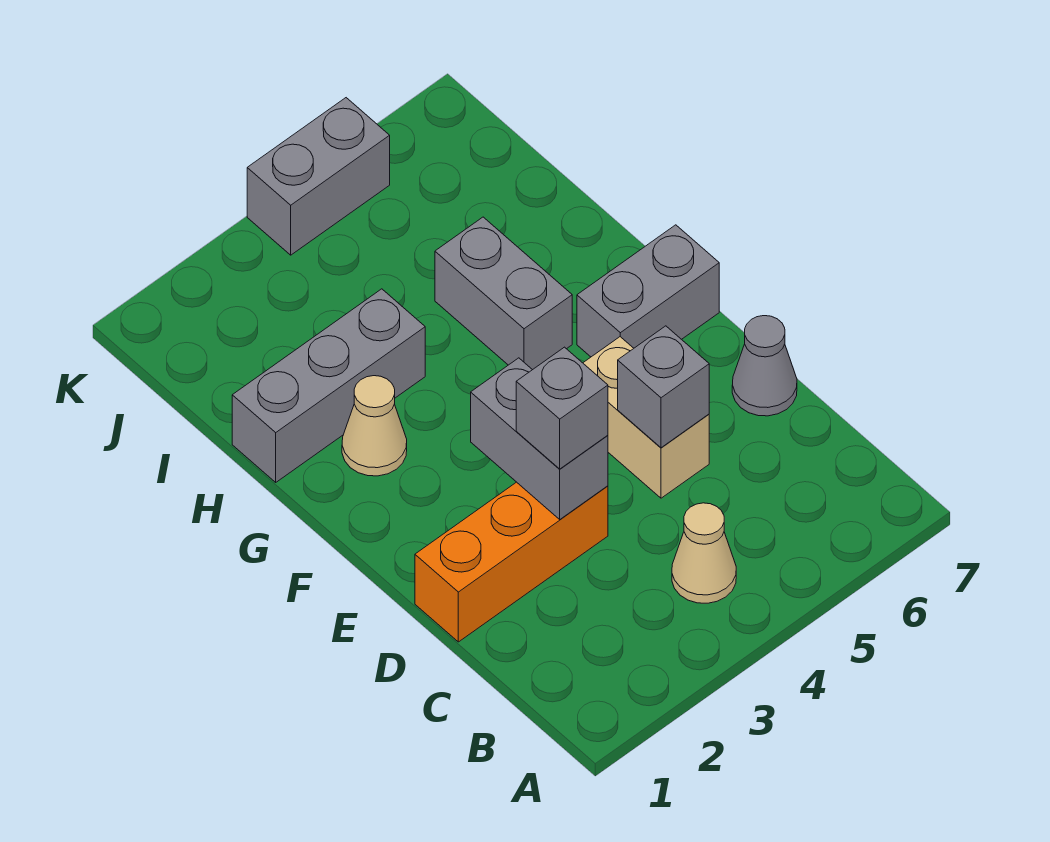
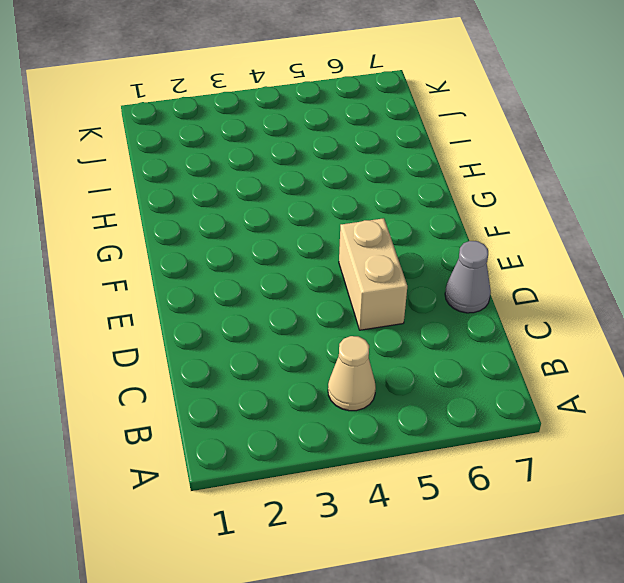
none -> orange 1x3 brick [415,482,608,642]
none -> grey 1x2 brick [577,225,719,357]
none -> tan 1x1 cone [342,376,407,476]

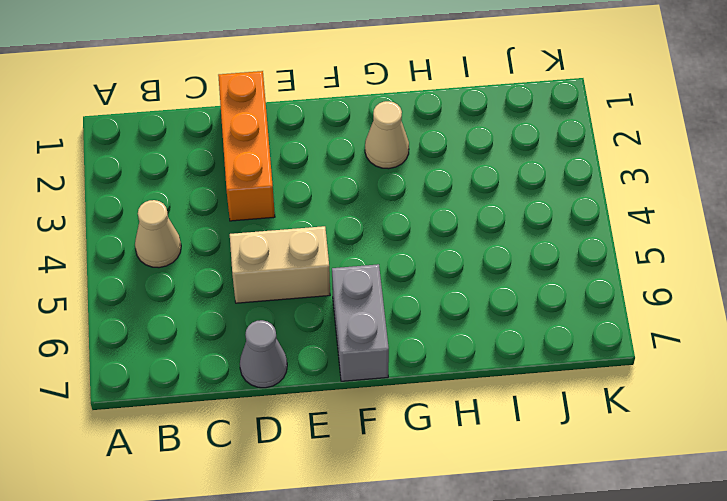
none -> grey 1x2 brick [435,217,572,370]
none -> grey 1x3 brick [232,289,425,482]
none -> grey 1x2 brick [247,98,390,255]

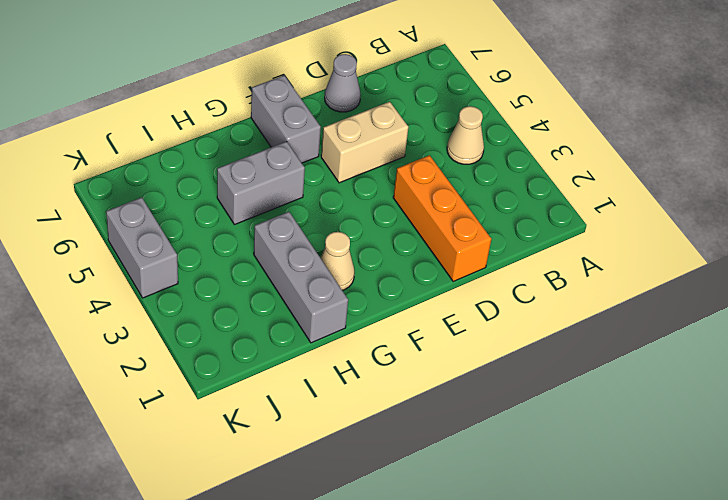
none -> grey 1x2 brick [471,358,608,519]
none -> grey 1x1 brick [618,326,709,448]
none -> grey 1x1 brick [516,347,608,469]

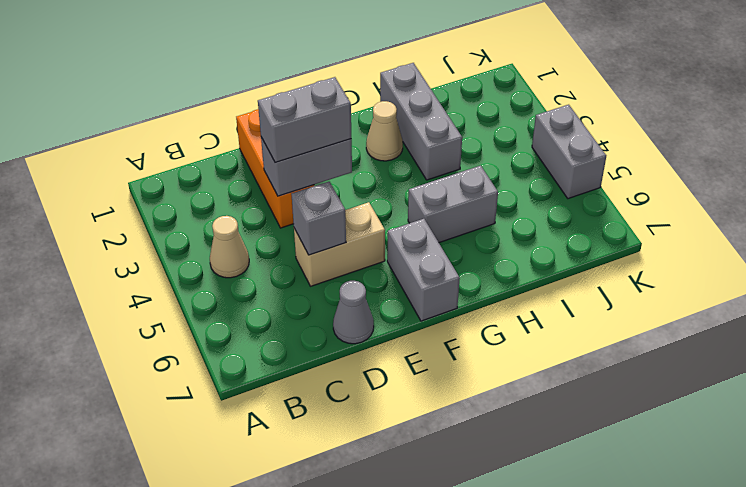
grey 1x2 brick [258,77,351,163] -> grey 1x1 brick [516,347,608,469]

